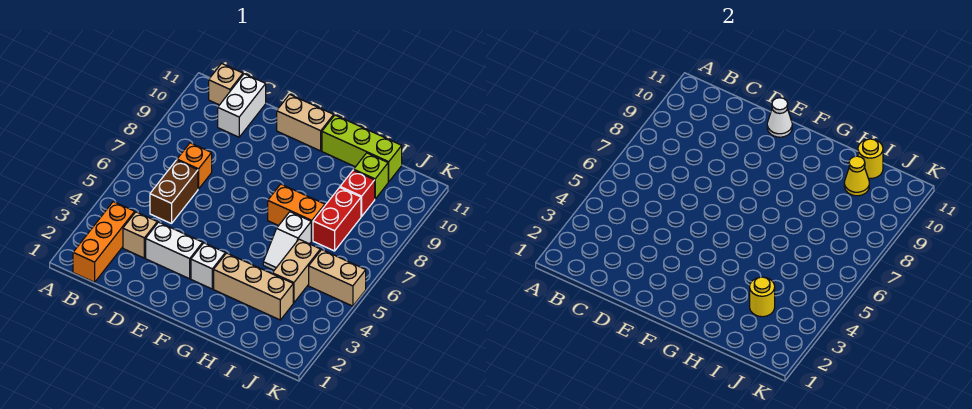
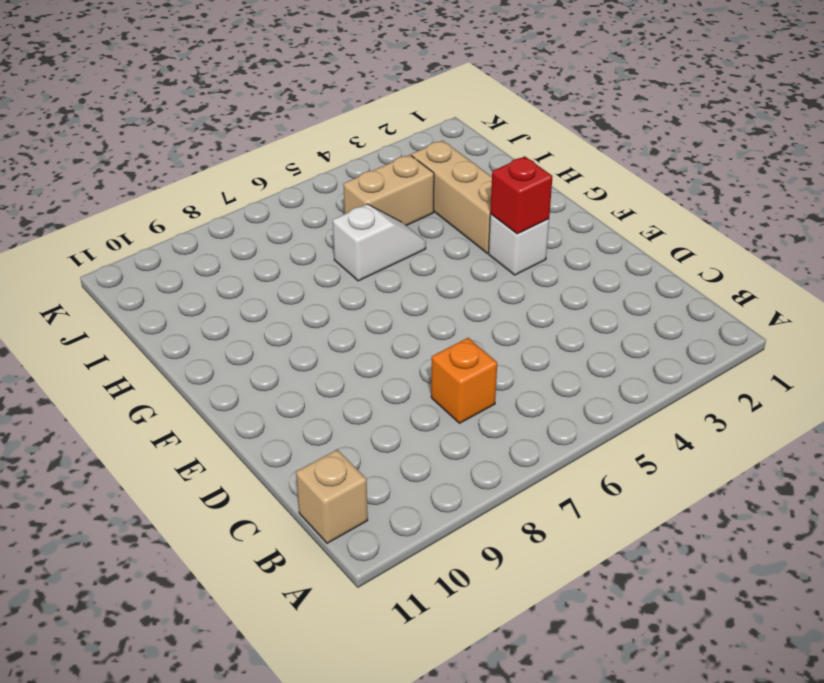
red 1x1 brick [490,156,553,234] -> red 1x1 brick moved to [340,170,375,216]
none -> orange 1x3 brick [73,202,135,282]
none -> tan 1x1 brick [123,212,157,258]
none -> brown 1x2 brick [150,160,198,224]

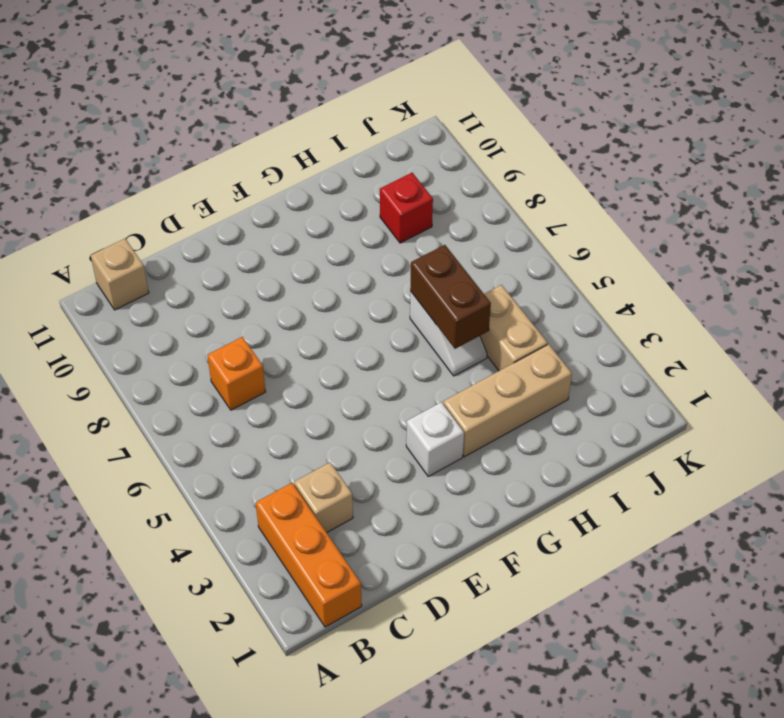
brown 1x2 brick [410,245,491,349] -> brown 1x2 brick moved to [150,160,198,224]
none -> white 1x2 brick [218,74,266,137]
none -> white 1x2 brick [146,222,203,279]
none -> tan 1x2 brick [277,94,334,151]

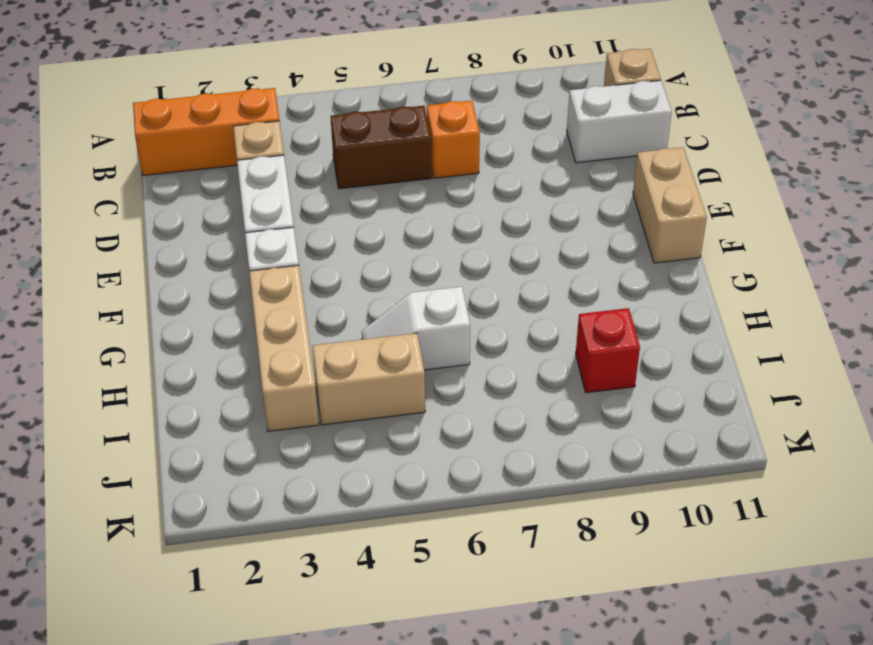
none -> orange 1x2 brick [268,184,325,241]
none -> lime 1x3 brick [322,115,402,182]
none -> red 1x2 brick [313,187,361,251]

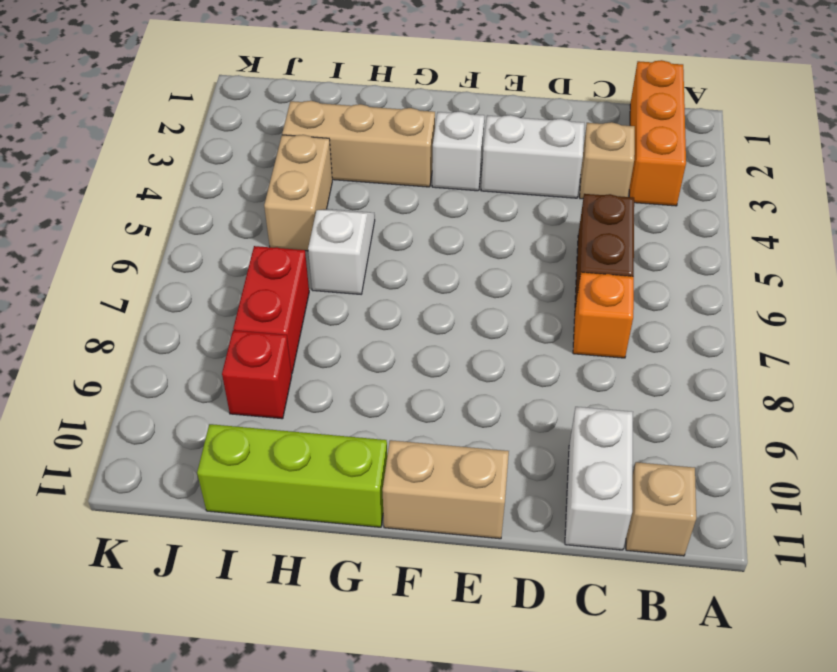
none -> orange 1x2 brick [268,184,325,241]
none -> lime 1x1 brick [354,153,388,199]
none -> tan 1x2 brick [309,250,366,306]

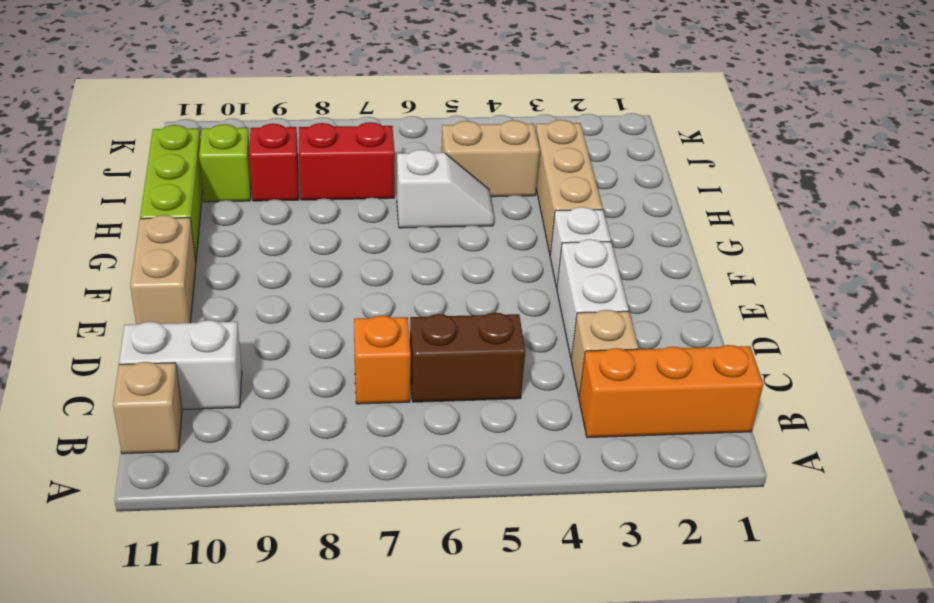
none -> orange 1x2 brick [268,184,325,241]
none -> tan 1x2 brick [309,250,366,306]
none -> white 1x1 cone [767,98,792,137]

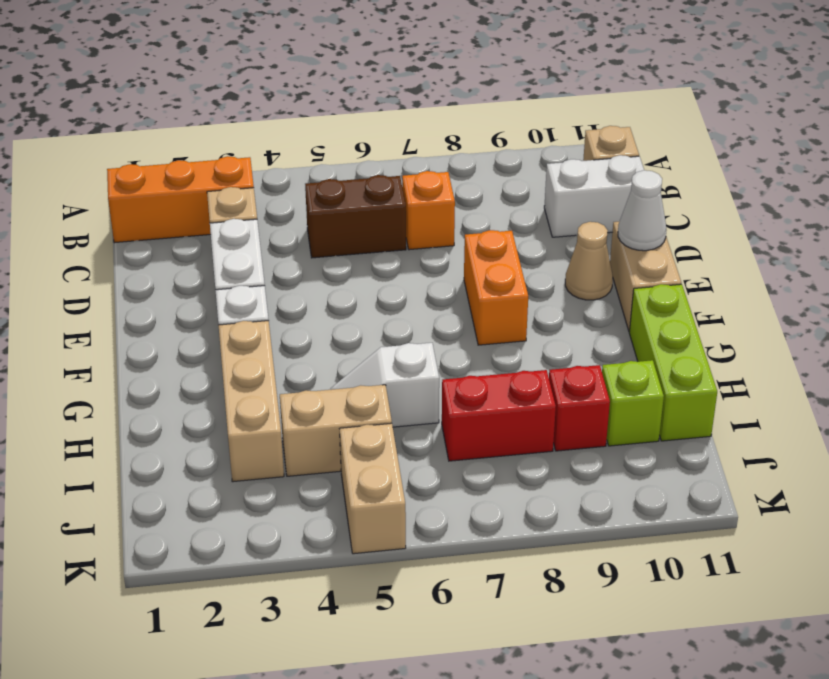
orange 1x2 brick [464,230,528,345] -> orange 1x2 brick moved to [268,184,325,241]
tan 1x1 cone [565,222,613,300] -> none
none -> yellow 1x1 round brick [750,277,775,317]
none -> yellow 1x1 cone [844,156,869,196]
none -> yellow 1x1 round brick [858,139,883,178]

